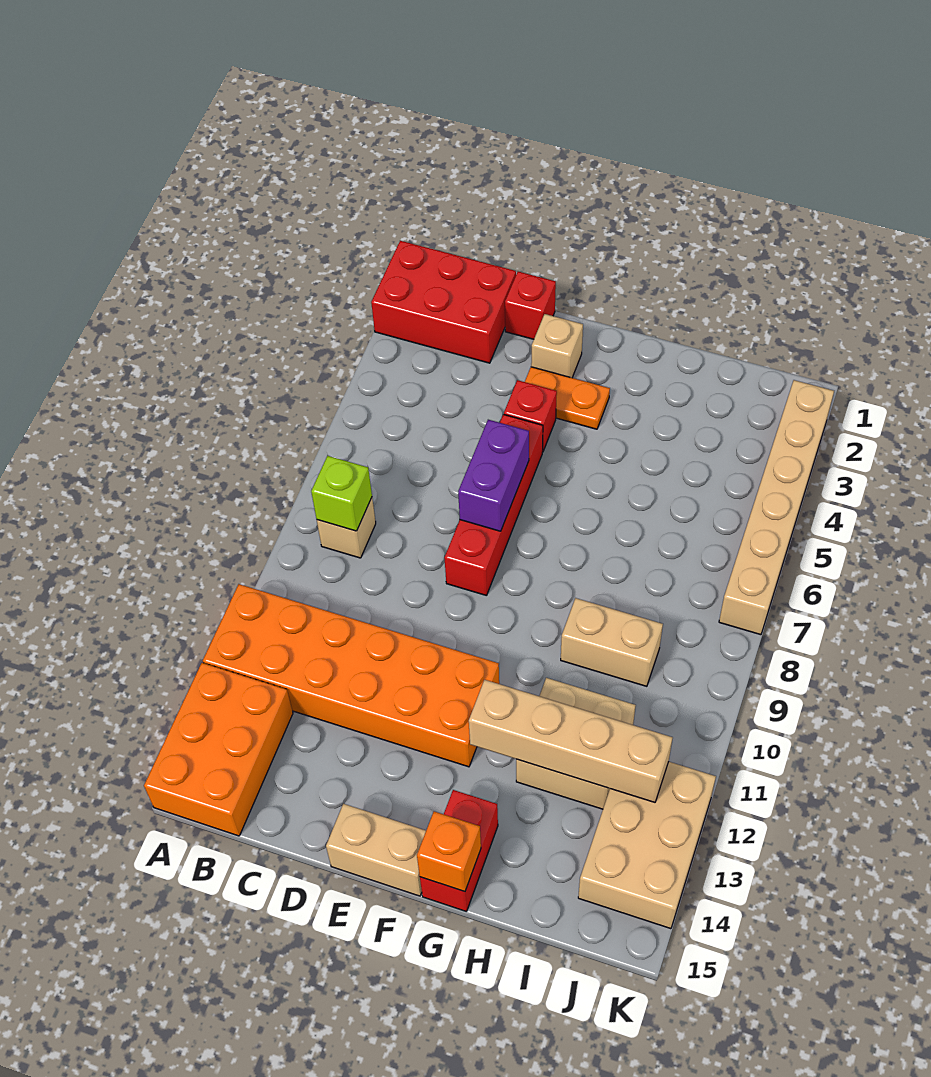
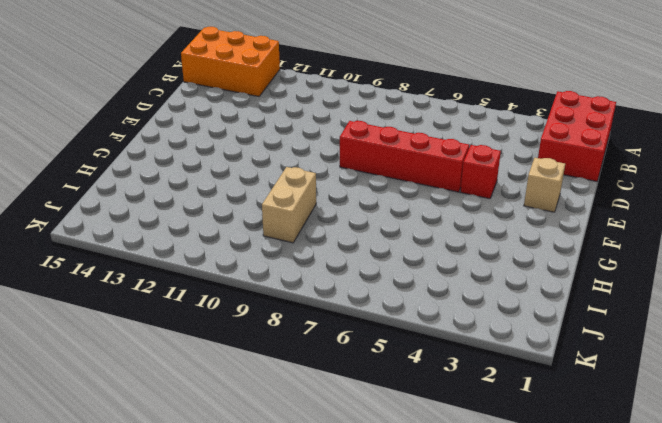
none -> orange 2x6 brick [203,584,499,767]
none -> tan 1x1 brick [317,498,376,558]
none -> red 1x1 brick [505,272,556,339]

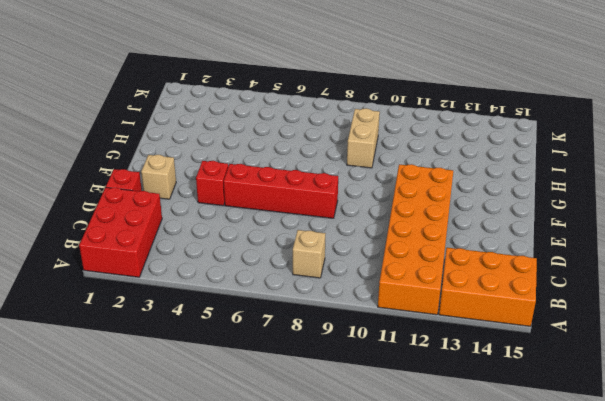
none -> orange 1x2 plate [525,367,610,429]
none -> tan 1x2 brick [326,804,426,896]
none -> red 1x2 brick [420,790,498,912]

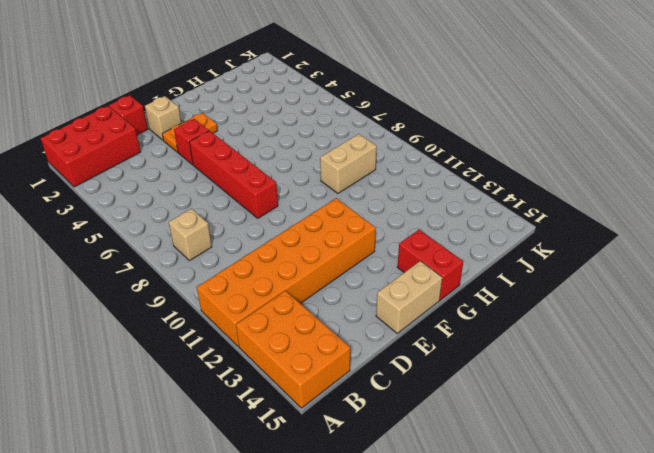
none -> tan 2x2 brick [516,678,636,809]
none -> tan 2x3 brick [578,762,716,929]
none -> tan 1x6 brick [719,380,834,635]

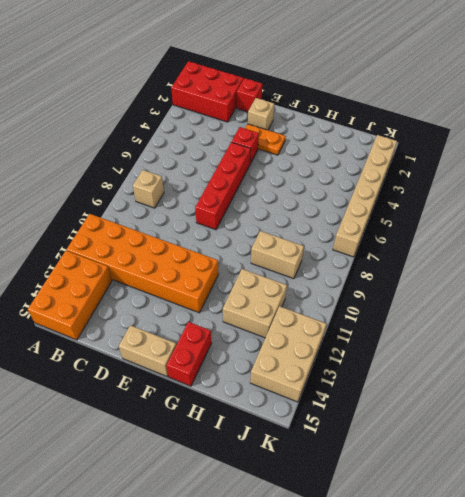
none -> lime 1x1 brick [311,456,372,531]
none -> purple 1x2 brick [458,420,529,531]
none -> tan 1x4 brick [469,680,673,802]

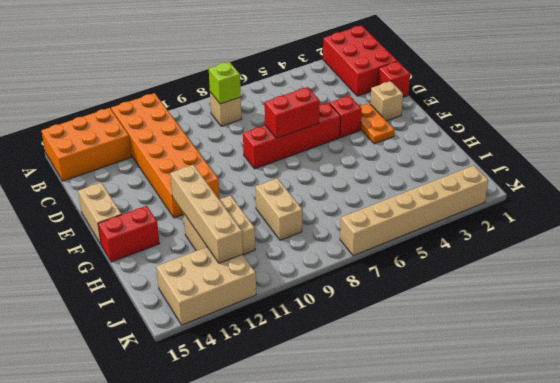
red 1x2 brick [265,87,320,138] -> purple 1x2 brick [458,420,529,531]
none -> orange 1x1 brick [417,812,481,892]

